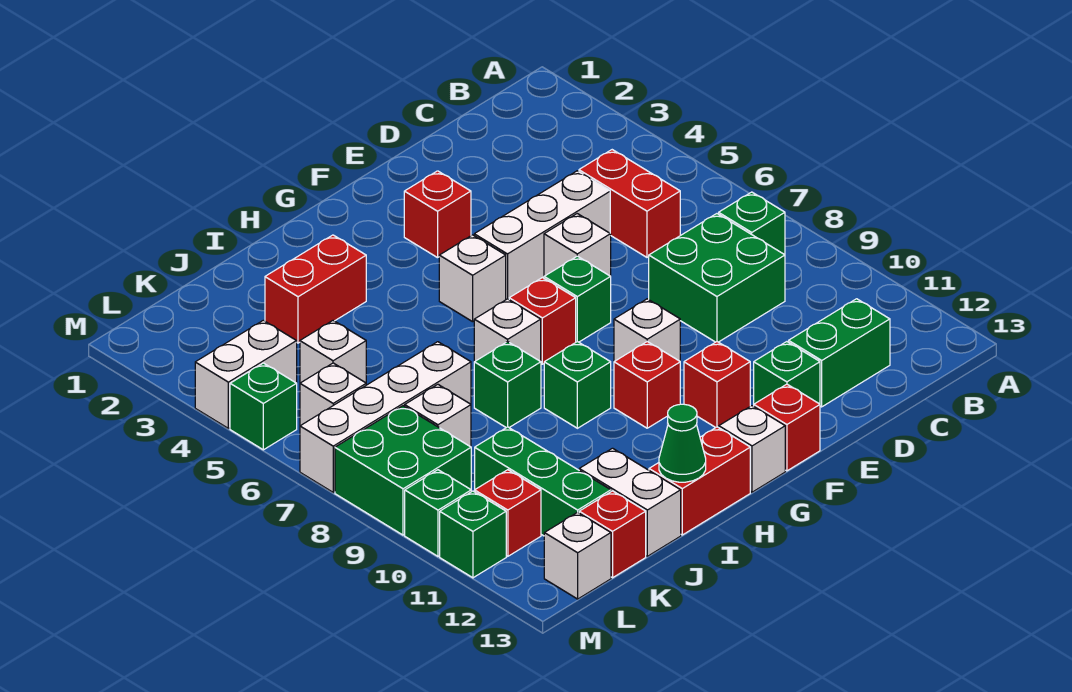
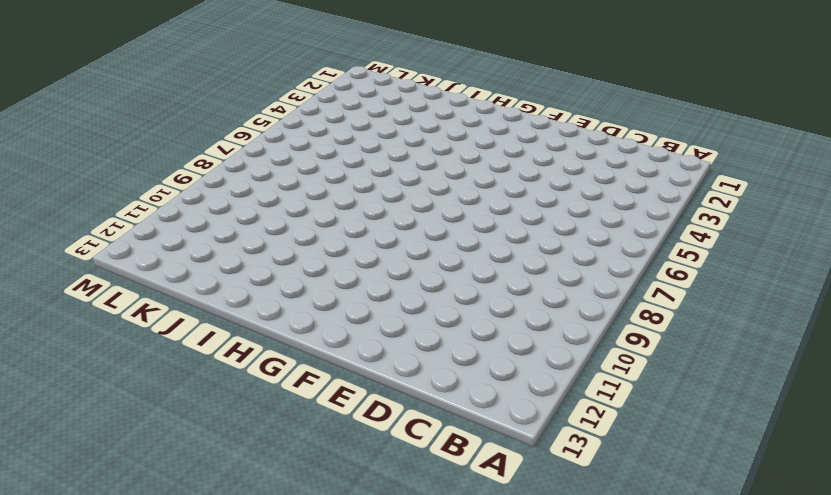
none -> green 1x1 brick [719,192,785,255]
none -> red 1x2 brick [579,150,680,257]
none -> green 2x2 brick [649,214,785,342]
none -> green 1x2 brick [789,299,890,407]

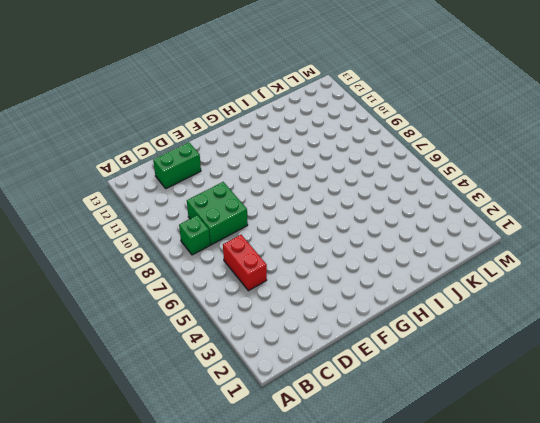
none -> white 1x3 brick [474,171,610,299]
none -> white 1x1 brick [544,214,611,276]
none -> green 1x1 brick [754,342,820,404]
none -> red 1x1 brick [404,171,471,258]

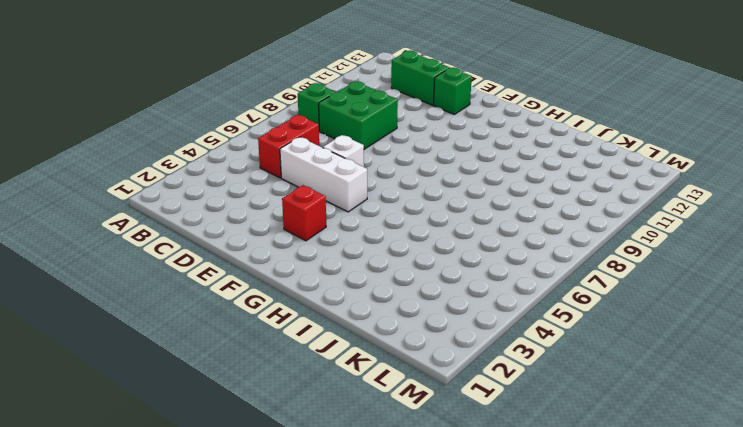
none -> green 1x1 brick [544,256,611,342]
none -> white 1x1 brick [614,299,680,361]
none -> red 1x1 brick [684,342,750,428]
none -> red 1x1 brick [754,384,820,471]

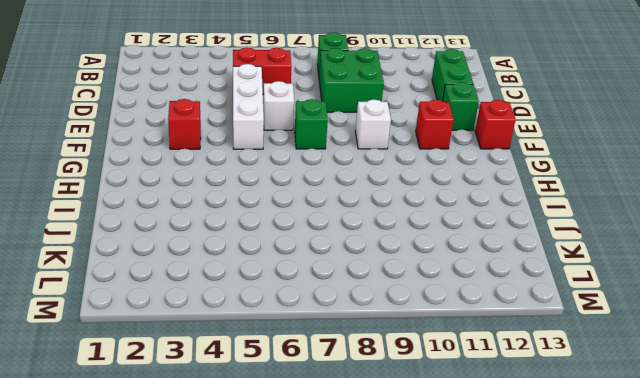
none -> white 1x1 brick [439,235,506,322]
none -> red 1x1 brick [509,278,576,364]
none -> red 1x1 brick [614,342,680,428]
none -> white 1x1 brick [719,406,785,492]

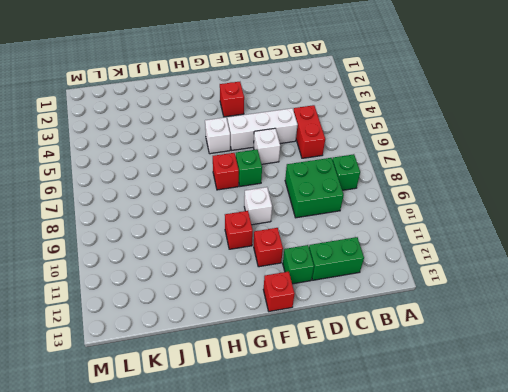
none -> white 1x1 brick [719,406,785,492]
none -> white 1x1 brick [474,299,541,362]
none -> green 1x1 brick [544,342,611,428]
none -> red 1x2 brick [649,427,750,535]

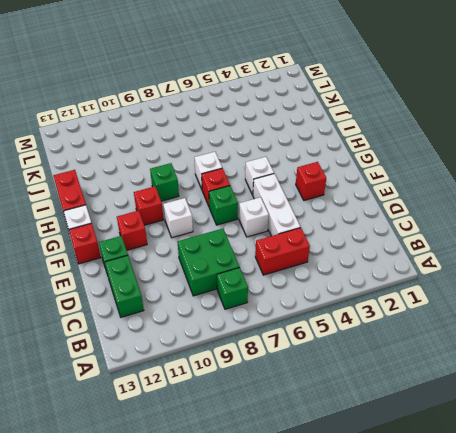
none -> red 1x2 brick [265,235,366,343]
none -> green 1x1 brick [474,342,541,428]
none -> white 1x4 brick [300,342,471,492]
none -> white 1x2 brick [579,448,681,556]

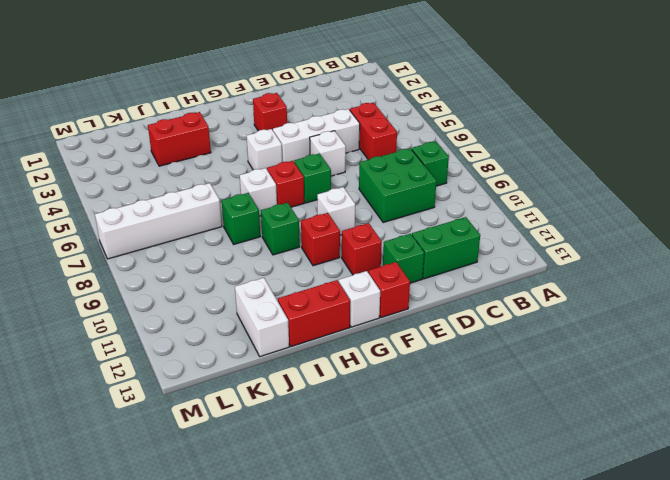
none -> white 1x1 brick [300,321,366,383]
none -> white 1x1 brick [405,384,471,447]
none -> green 1x3 brick [475,427,611,536]
none -> red 1x1 brick [579,491,646,578]

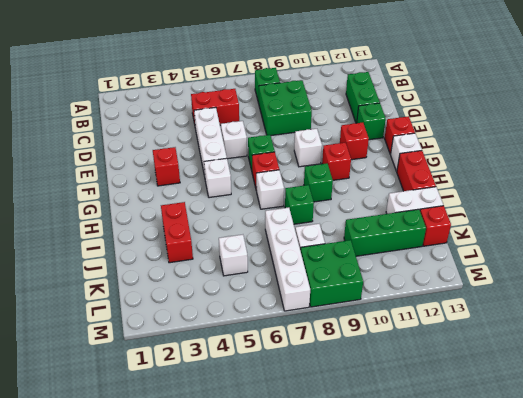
none -> white 1x2 brick [195,320,297,428]
none -> white 1x1 brick [300,363,366,426]
none -> red 1x1 brick [475,470,541,556]
none -> white 1x1 brick [544,512,611,599]

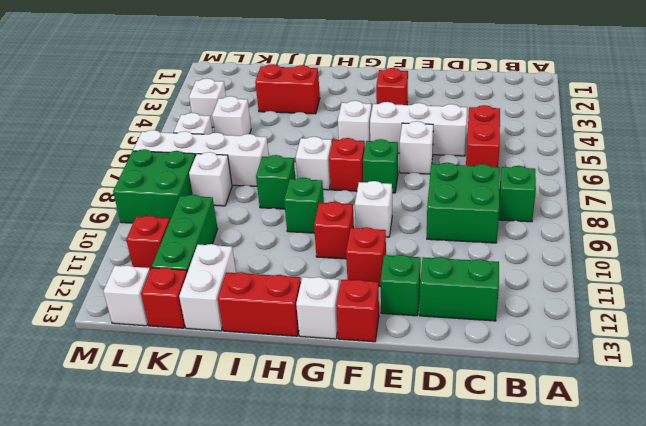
white 1x1 brick [189,78,226,127] -> white 1x2 brick [195,320,297,428]
none -> green 1x1 brick [230,363,297,450]
none -> green 1x1 brick [405,470,471,556]
none -> green 1x1 brick [440,491,506,578]
none -> green 1x1 cone [659,404,706,482]

